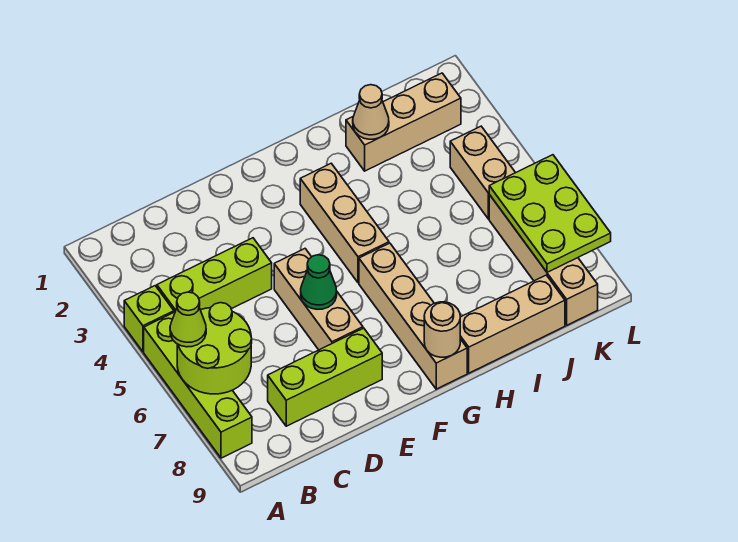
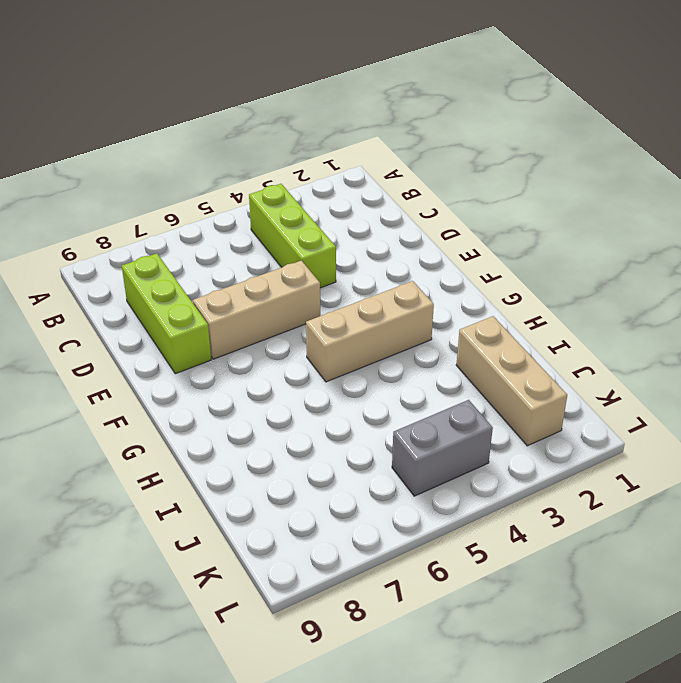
grey 1x2 brick [392,400,493,496] -> tan 1x2 brick [450,126,515,219]
none -> lime 1x1 brick [124,286,174,352]
none -> lime 1x4 brick [144,312,252,458]
none -> tan 1x4 brick [359,243,467,389]

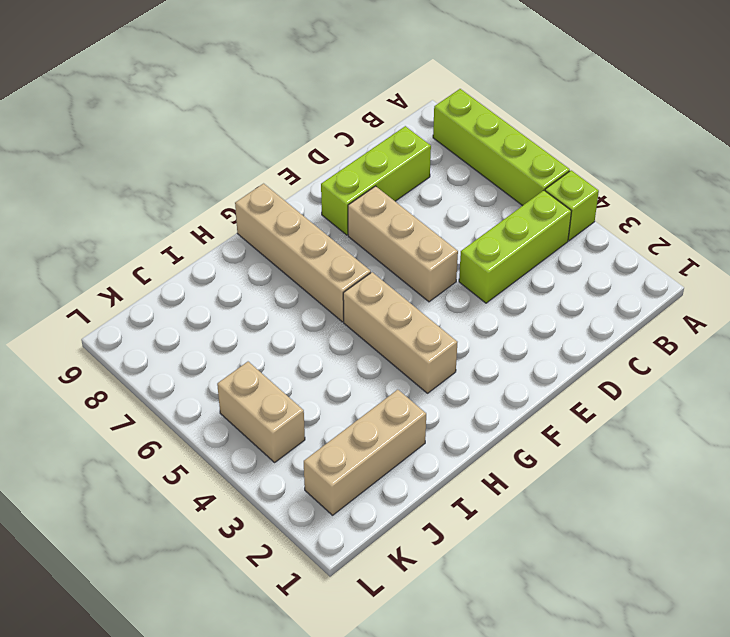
none -> tan 1x3 brick [460,275,565,373]
none -> tan 1x4 brick [489,195,598,325]
none -> lime 2x2 round brick [177,303,252,394]

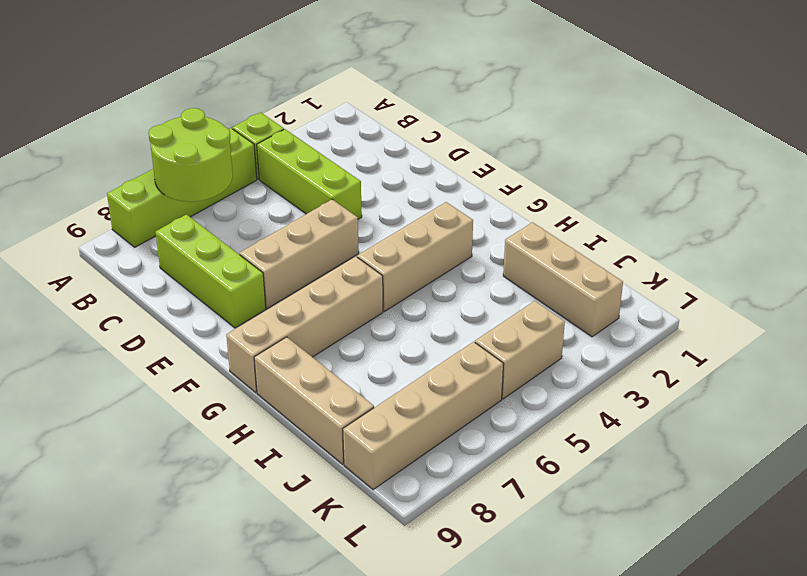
none -> green 1x1 cone [301,255,337,309]
none -> tan 1x1 round brick [424,302,460,357]
none -> tan 1x1 cone [353,85,389,139]

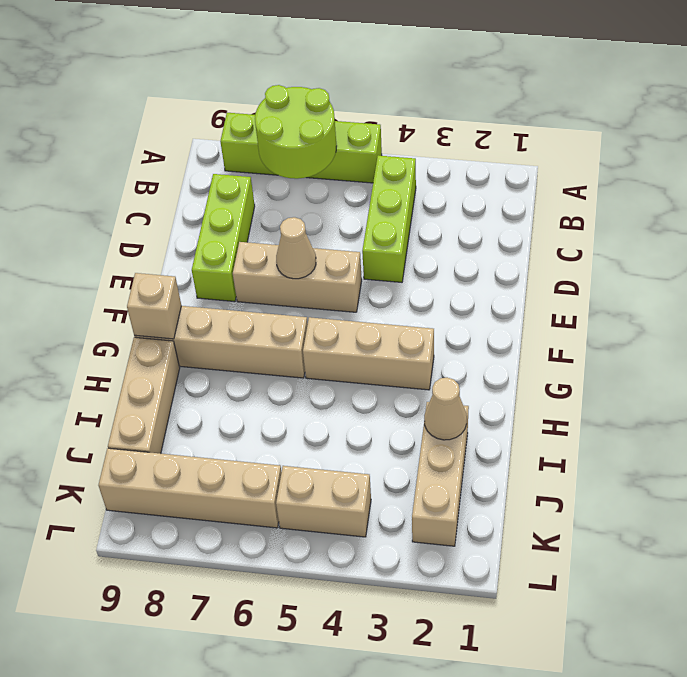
tan 1x1 cone [276,217,316,279] -> green 1x1 cone [301,255,337,309]
tan 1x1 brick [127,273,181,339] -> tan 1x1 round brick [424,302,460,357]
none -> lime 1x1 brick [124,286,174,352]
none -> lime 2x3 plate [489,155,611,272]
none -> lime 1x1 cone [170,292,206,347]

